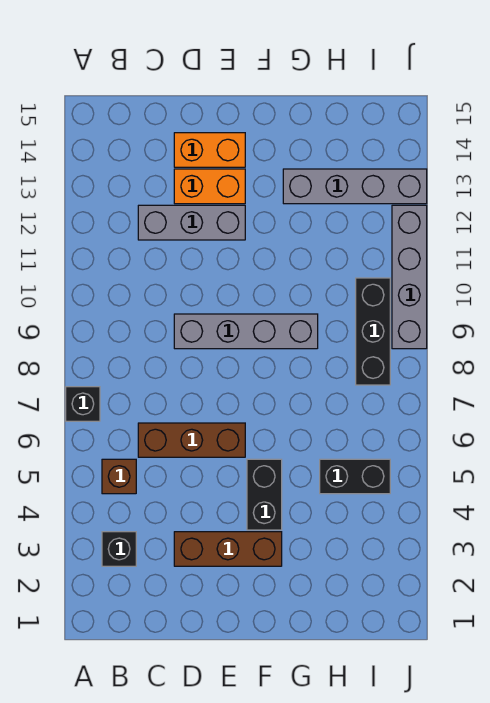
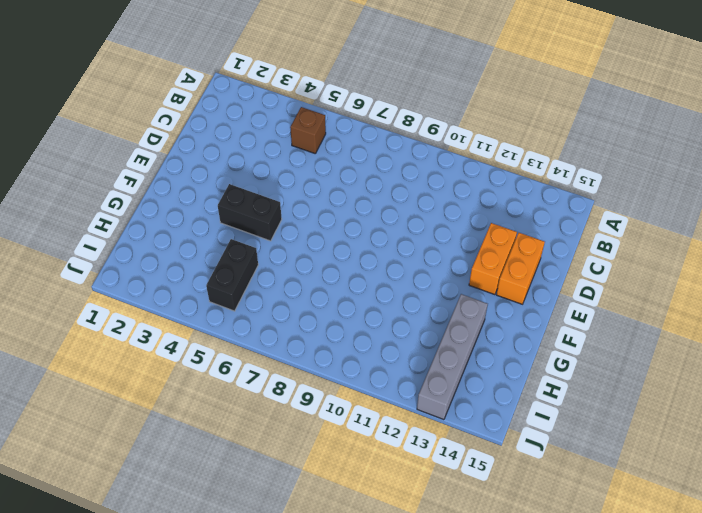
none -> black 1x1 brick [66,387,100,421]
none -> black 1x1 brick [102,532,136,566]
none -> brown 1x3 brick [138,423,245,457]

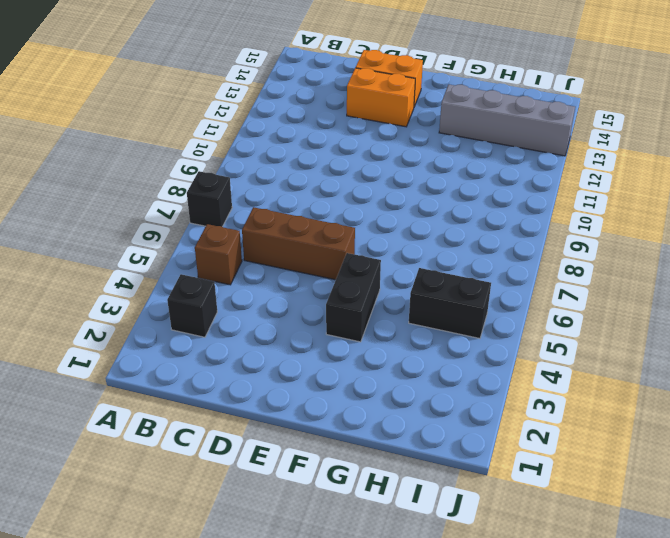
none -> grey 1x3 brick [138,205,245,240]
none -> brown 1x3 brick [174,532,282,566]
none -> grey 1x4 brick [174,314,318,349]

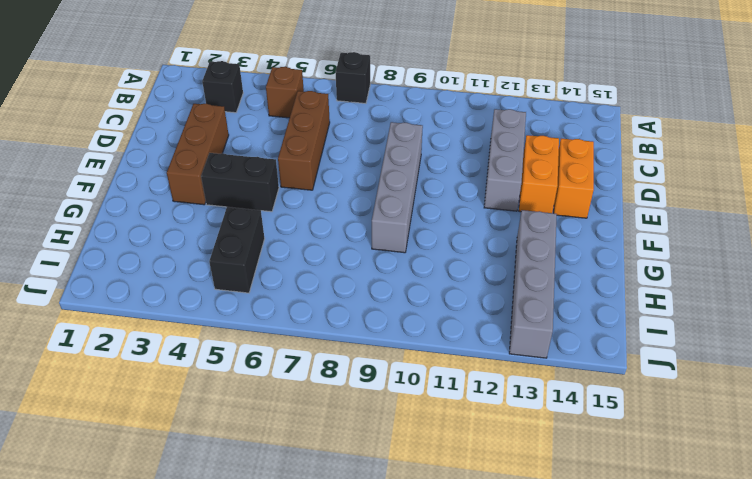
none -> black 1x3 brick [356,278,390,385]
none -> grey 1x4 brick [392,205,427,349]

